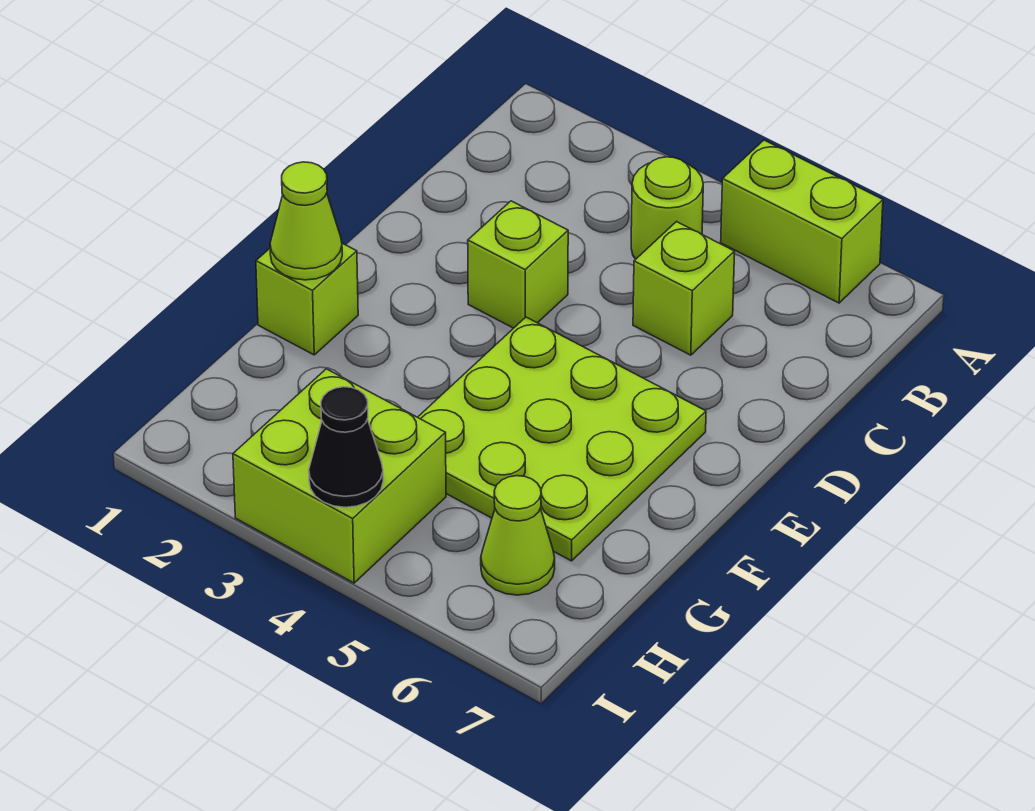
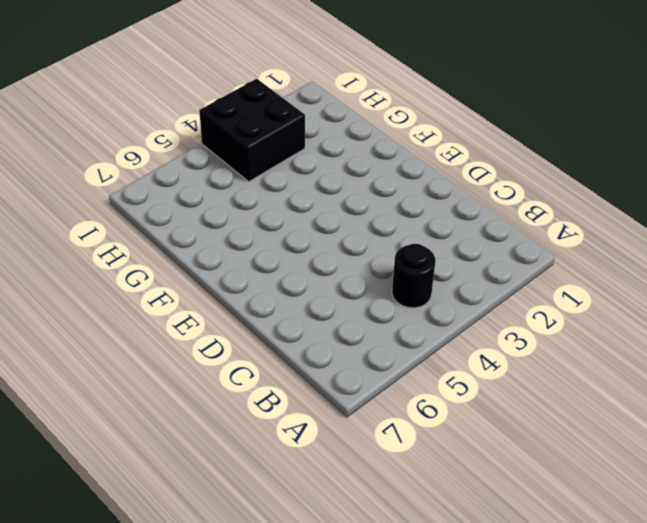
black 1x1 round brick [392,244,435,308] -> lime 1x1 round brick [631,157,703,259]
black 2x2 brick [199,79,305,182] -> lime 2x2 brick [233,369,446,583]
none -> lime 1x2 brick [721,140,883,303]
none -> lime 1x1 brick [633,222,735,355]

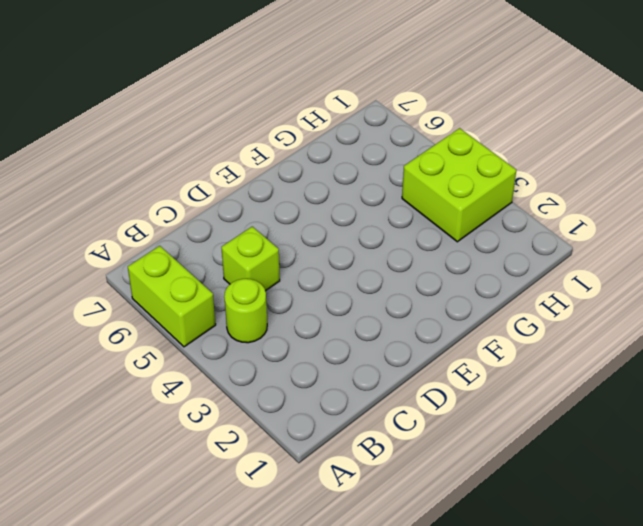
none -> lime 1x1 brick [468,201,568,328]
none -> lime 3x3 plate [418,317,706,561]

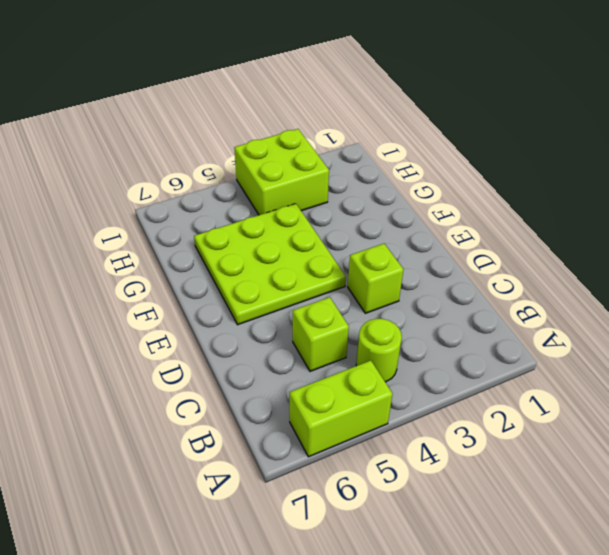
none -> lime 1x1 brick [256,243,358,355]
none -> lime 1x1 cone [481,476,555,595]

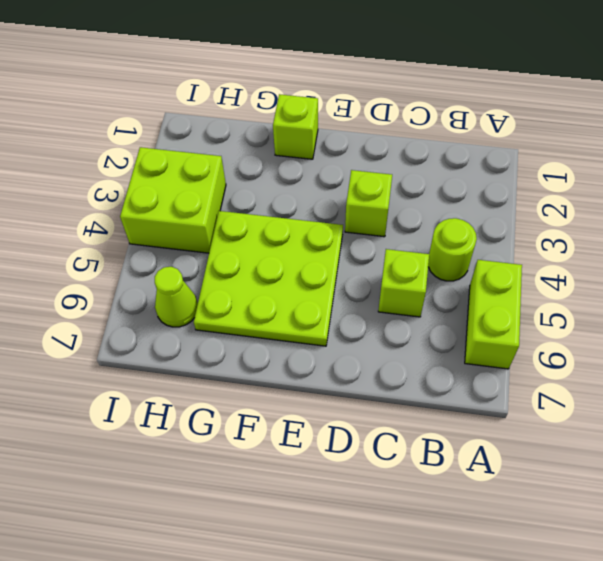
none -> lime 1x1 cone [270,162,342,280]
none -> black 1x1 cone [309,387,383,507]

